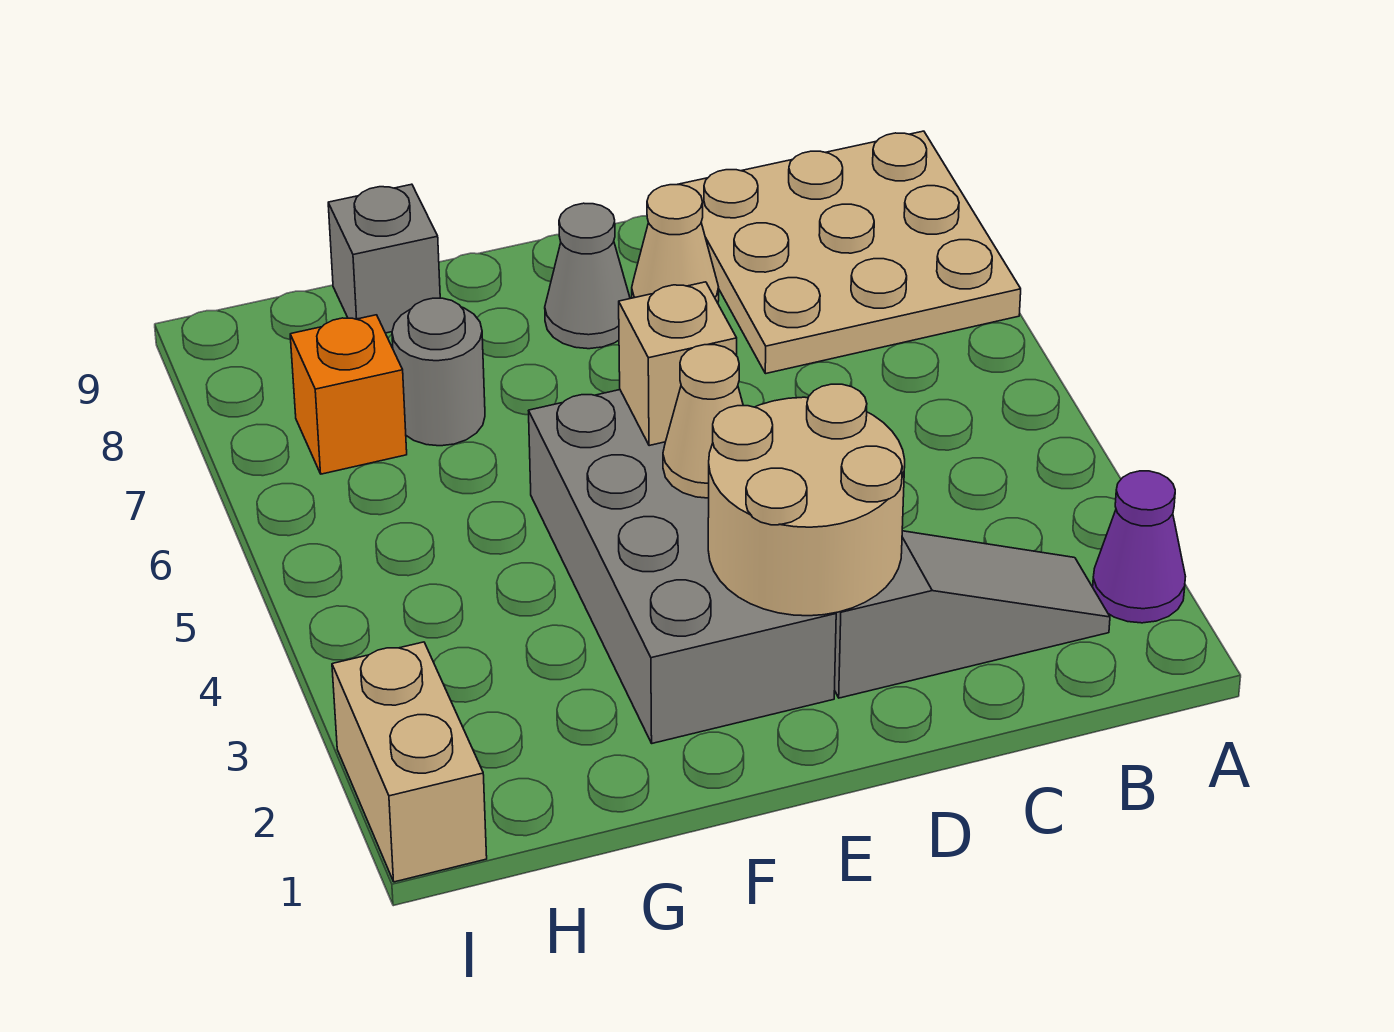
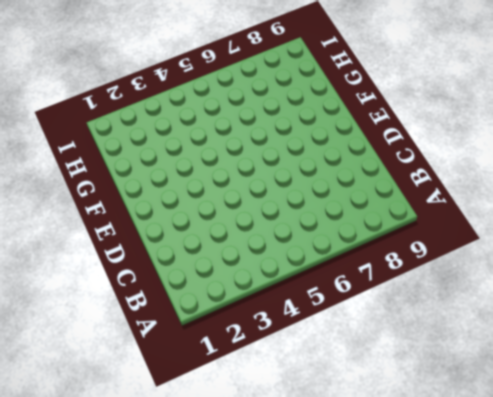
none -> purple 1x1 cone [1093,471,1186,623]
none -> tan 3x3 plate [677,131,1021,374]
none -> grey 1x3 slope [835,531,1110,698]

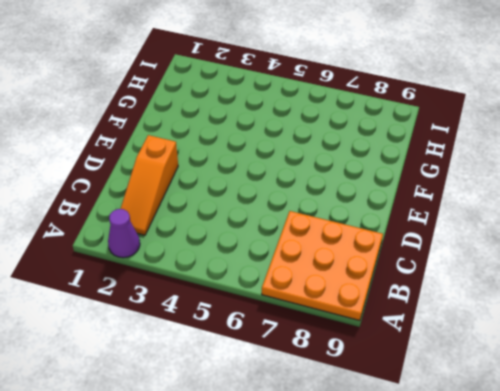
orange 3x3 plate [262,211,383,321] -> tan 3x3 plate [677,131,1021,374]
orange 1x3 slope [121,135,178,235] -> grey 1x3 slope [835,531,1110,698]
none -> tan 1x1 cone [632,185,719,303]
none -> grey 2x4 brick [529,390,836,743]
none -> grey 1x1 cone [545,203,630,349]

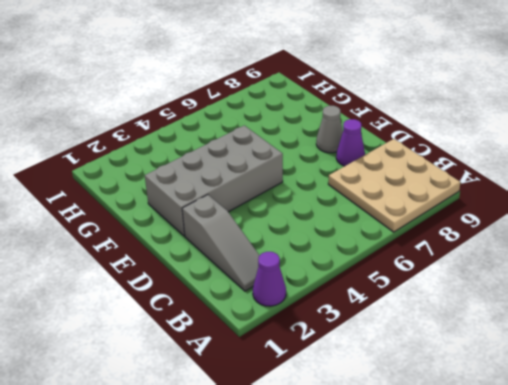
purple 1x1 cone [336,119,365,166] -> tan 1x1 cone [632,185,719,303]
none -> grey 1x1 round brick [392,298,485,446]
none -> grey 1x1 brick [328,184,440,333]
none -> orange 1x1 brick [290,315,407,474]

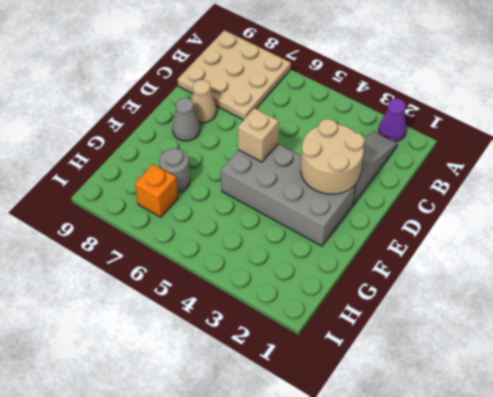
none -> grey 1x1 brick [328,184,440,333]
none -> tan 1x2 brick [332,642,487,882]
none -> tan 1x1 cone [663,345,743,498]

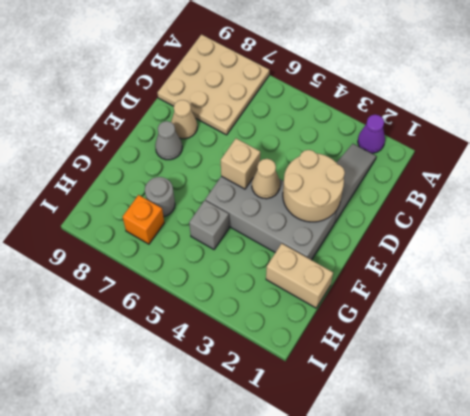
tan 1x2 brick [266,244,333,308] -> tan 1x2 brick moved to [332,642,487,882]
grey 1x1 brick [189,200,229,249] -> grey 1x1 brick moved to [328,184,440,333]

